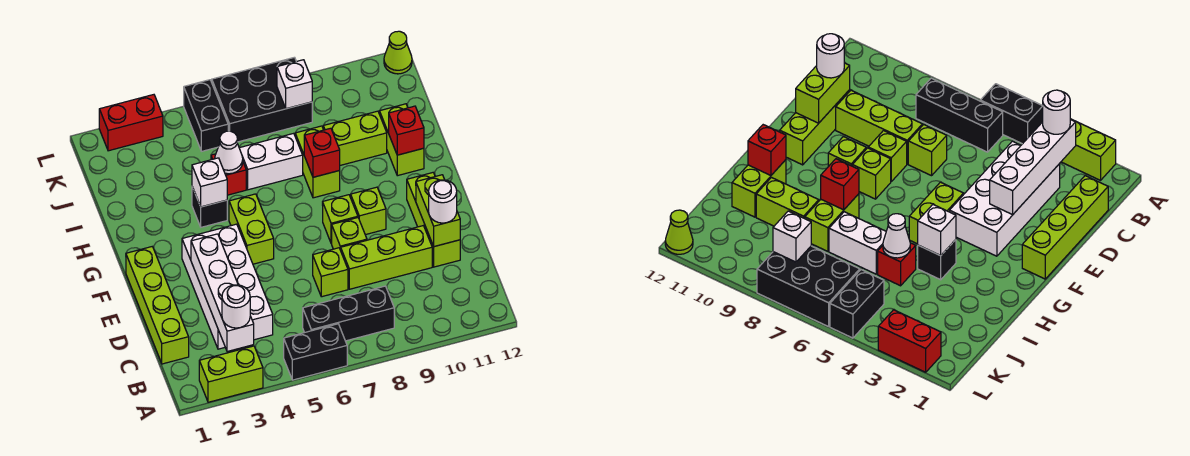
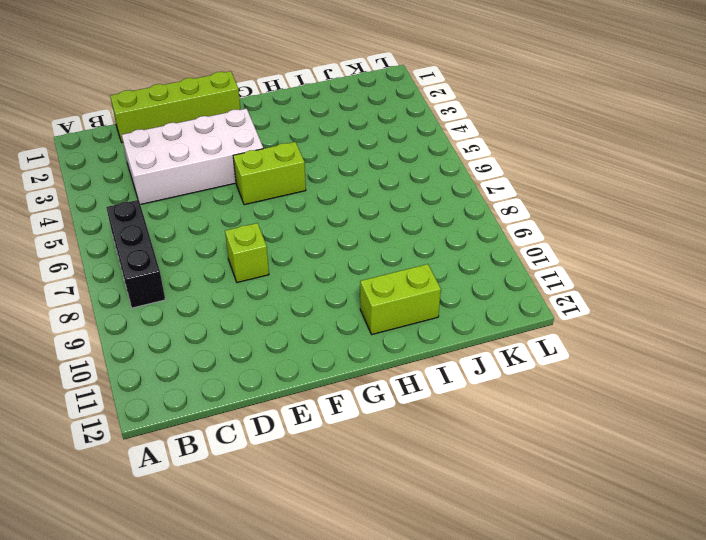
none -> lime 1x2 brick [199,346,263,402]
none -> black 1x2 brick [284,324,347,380]
none -> lime 1x1 brick [313,248,348,297]
none -> lime 1x3 brick [341,226,432,289]

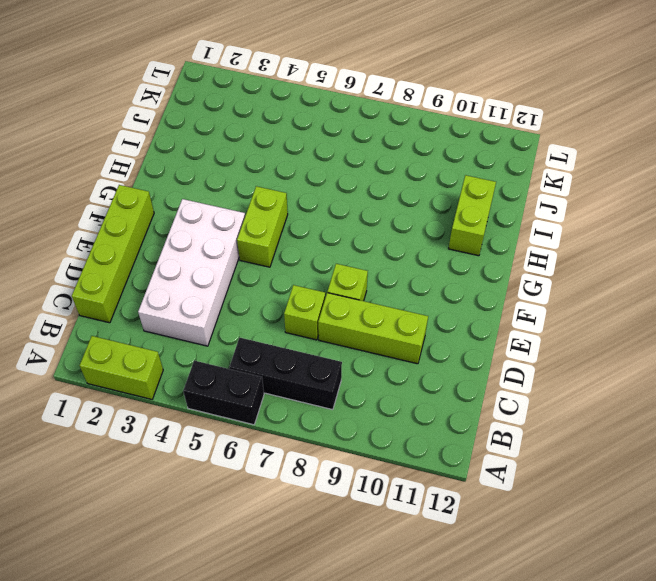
none -> lime 1x3 brick [407,173,460,267]
none -> lime 1x1 brick [323,195,358,244]
none -> lime 1x1 brick [351,187,386,235]
none -> black 1x1 brick [192,187,227,227]

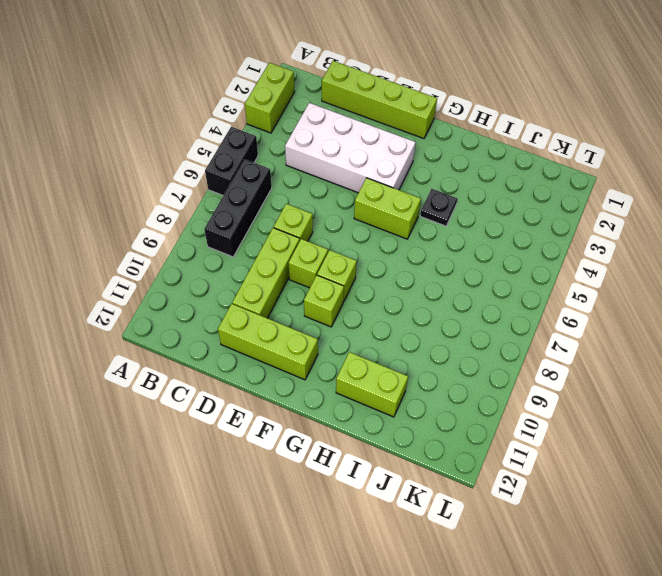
black 1x1 plate [420,189,458,226] -> black 1x1 brick [192,187,227,227]
none -> lime 1x2 brick [295,126,340,198]
none -> red 1x1 brick [211,154,246,195]
none -> white 1x2 brick [239,133,303,190]
none -> lime 1x2 brick [323,111,387,165]

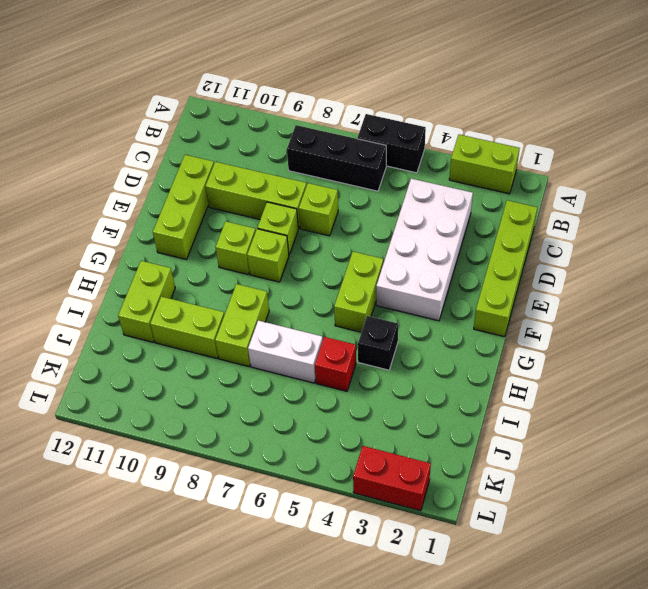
none -> black 1x2 brick [184,80,228,151]
none -> black 2x3 brick [212,57,312,142]
none -> lime 1x1 cone [384,31,412,74]
none -> white 1x4 brick [191,234,254,352]

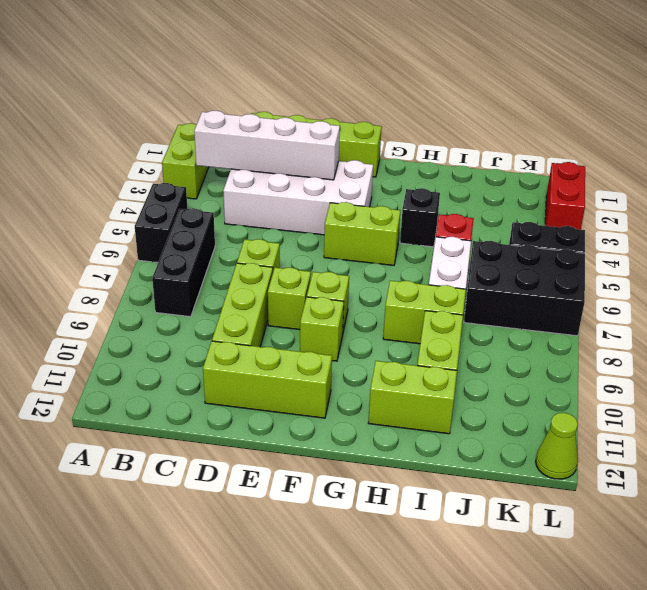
black 2x3 brick [464,241,585,336] -> black 2x3 brick turned to [212,57,312,142]
none -> lime 1x2 brick [416,175,460,247]
none -> white 1x1 brick [192,158,227,207]
none -> red 1x1 brick [304,128,340,177]
none -> red 1x1 brick [389,106,424,155]

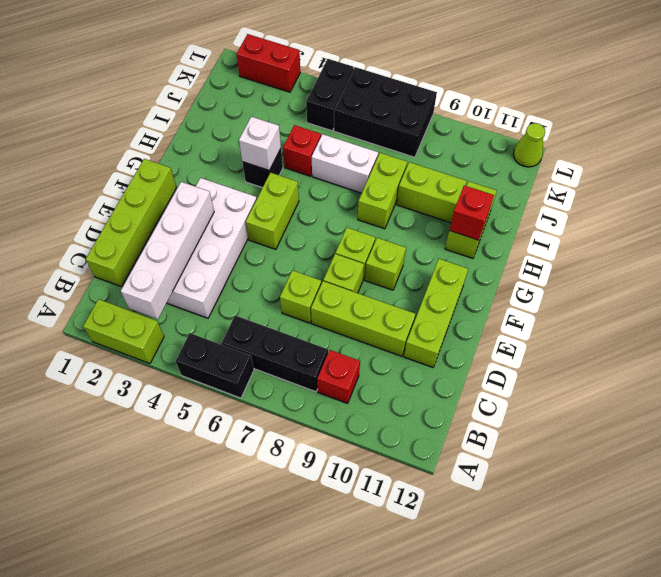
red 1x1 brick [317,350,360,403] -> red 1x1 brick moved to [304,128,340,177]
none -> lime 1x2 brick [416,175,460,247]
none -> white 1x1 cone [215,131,243,174]
none -> white 1x1 brick [277,60,312,109]
none -> white 1x1 round brick [222,285,250,328]

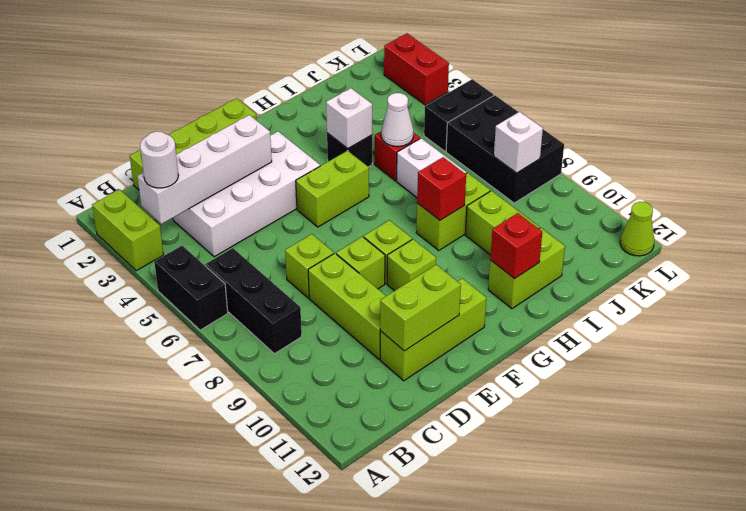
none -> white 1x1 round brick [429,180,457,223]

